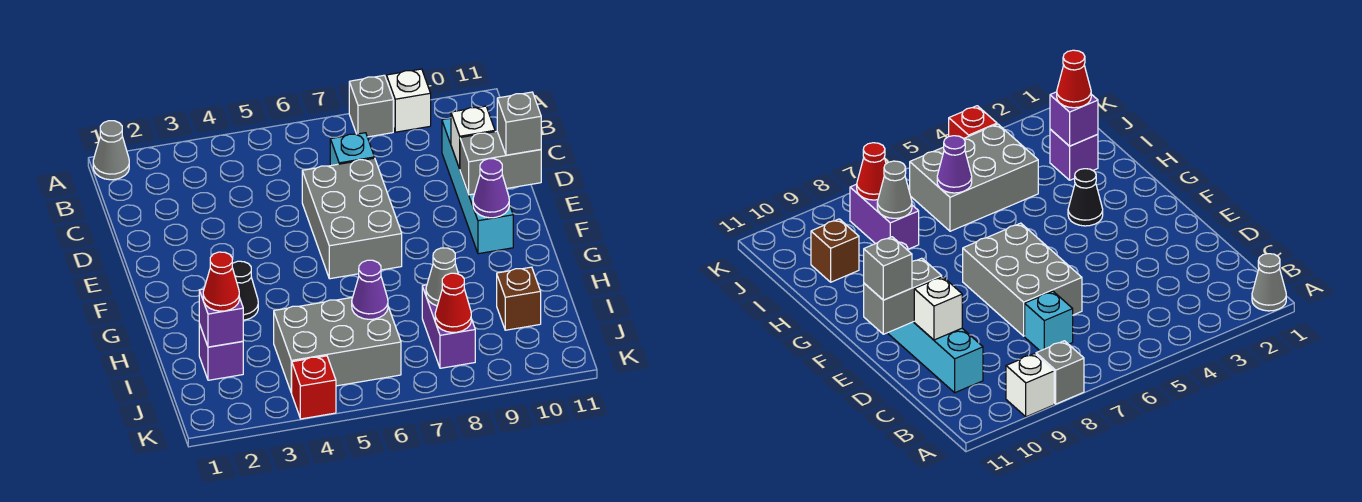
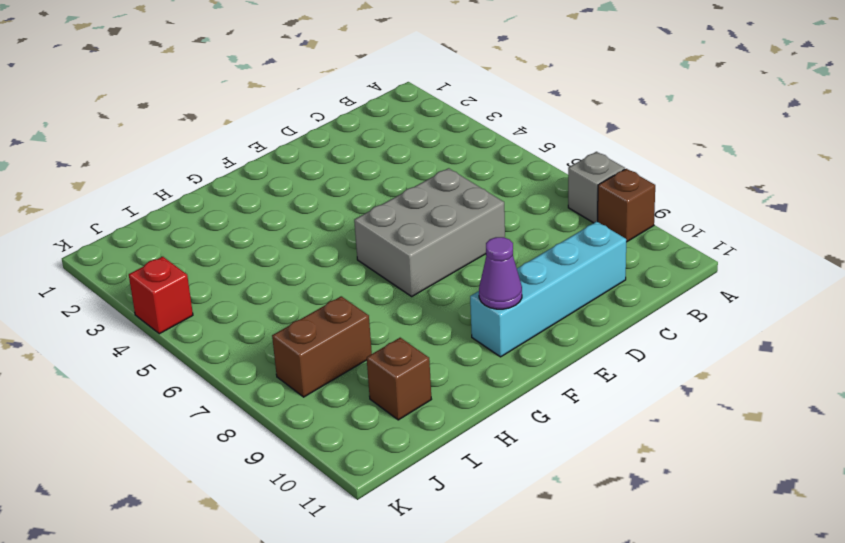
brown 1x1 brick [598,169,655,242] -> white 1x1 brick [387,69,431,132]
brown 1x2 brick [272,296,372,397] -> purple 1x2 brick [422,285,475,368]
none -> grey 1x1 cone [93,121,129,180]
none -> cyan 1x1 brick [330,133,374,166]
none -> black 1x1 cone [232,261,258,320]

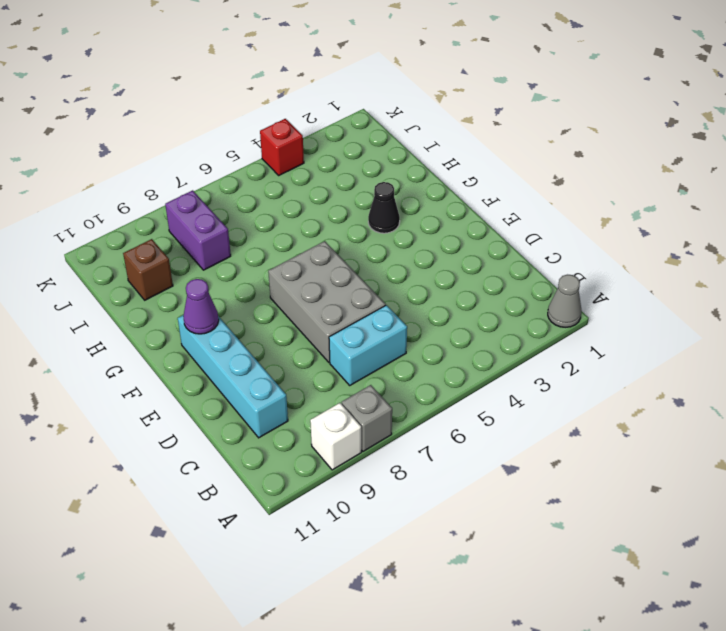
cyan 1x2 brick [329,305,407,385] -> cyan 1x1 brick [330,133,374,166]
none -> purple 1x1 brick [199,324,243,380]
none -> grey 2x3 brick [274,297,401,393]
none -> white 1x1 brick [451,106,495,169]

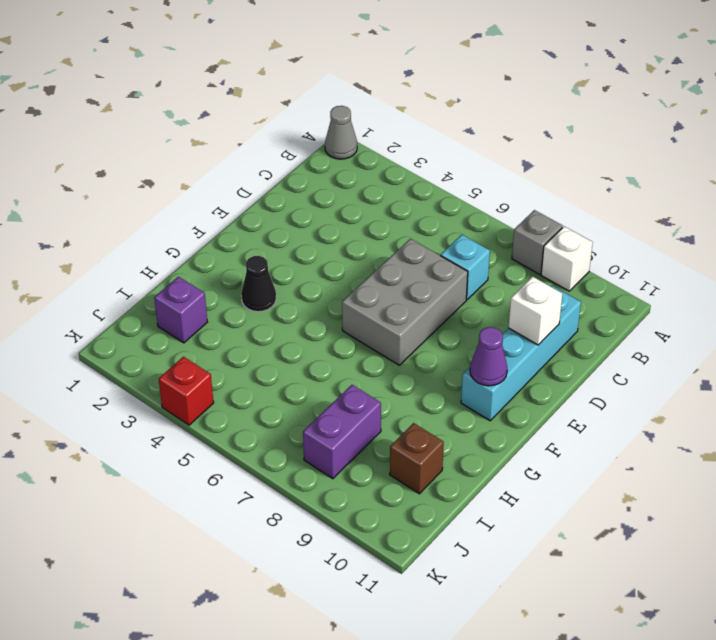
none -> grey 2x3 brick [274,297,401,393]
none -> grey 1x2 brick [460,131,541,195]
none -> purple 1x1 brick [199,289,243,347]

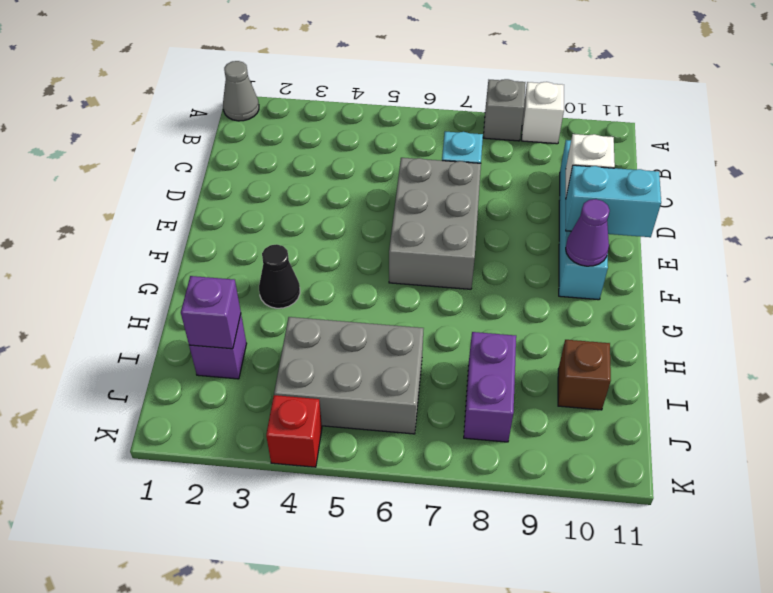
cyan 1x2 brick [566,165,661,237] -> grey 1x2 brick [460,131,541,195]
none -> purple 1x1 cone [352,260,388,319]
none -> grey 1x1 cone [426,248,458,306]
none -> red 1x1 cone [435,273,471,332]

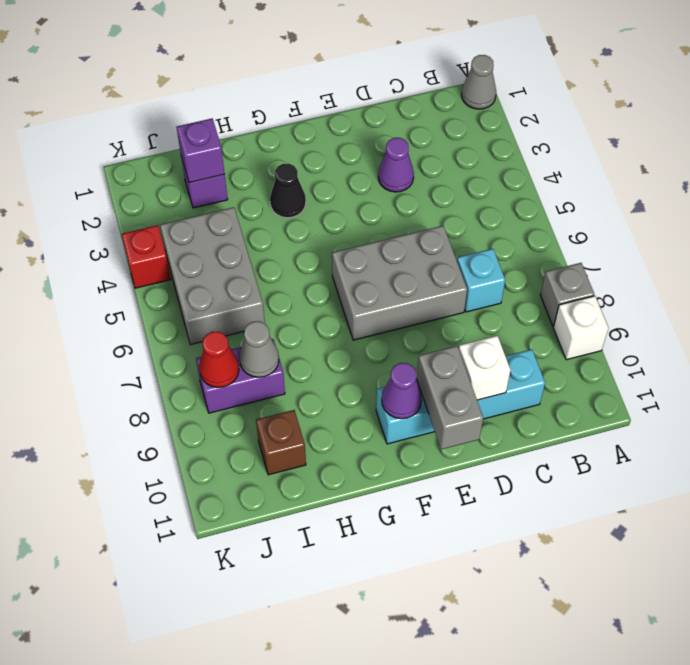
purple 1x1 cone [378,138,414,192] -> purple 1x1 cone moved to [352,260,388,319]
none -> grey 1x1 brick [497,92,541,155]
none -> red 1x1 cone [203,252,239,311]

